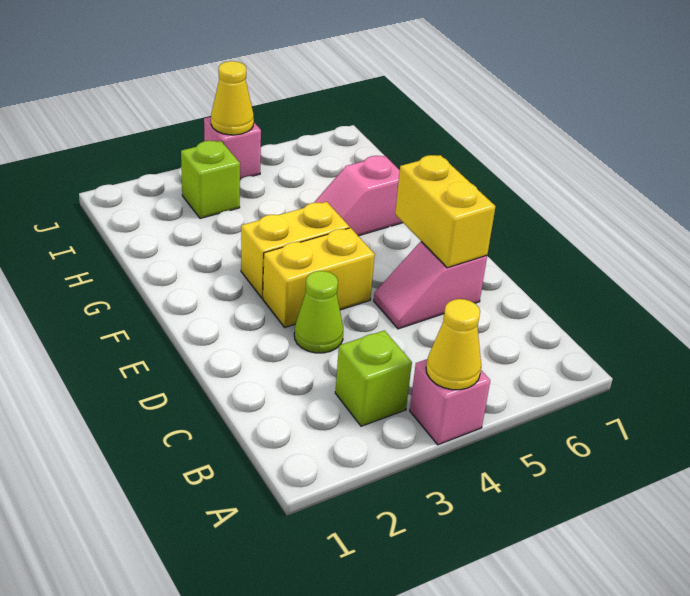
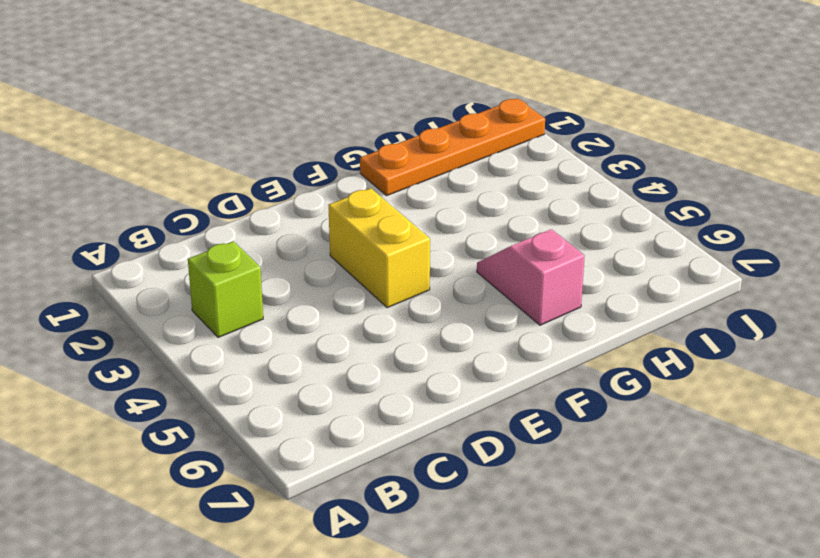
orange 1x4 plate [360,99,545,195] -> none
none -> pink 1x1 brick [410,359,490,445]
none -> lime 1x1 cone [294,271,343,353]
none -> pink 1x2 slope [374,242,487,329]

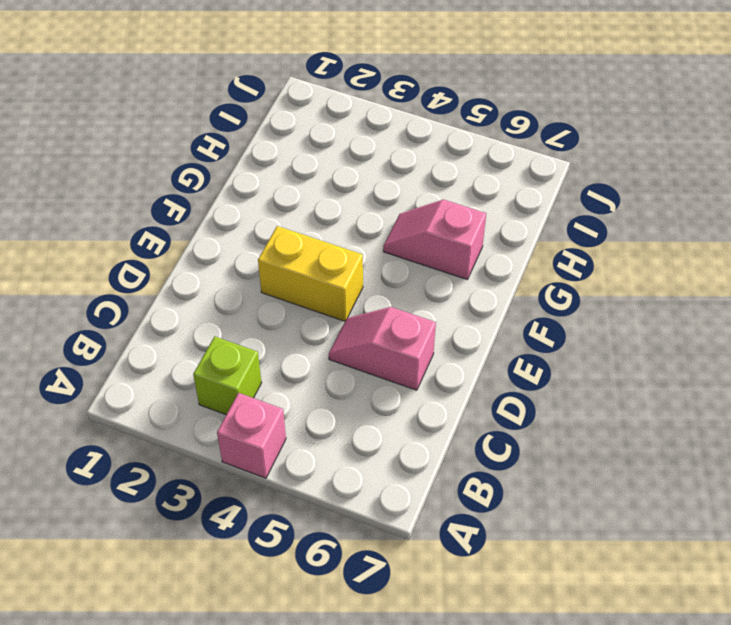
none -> lime 1x1 cone [294,271,343,353]
none -> yellow 1x2 brick [241,202,349,298]
none -> lime 1x1 brick [181,141,240,219]

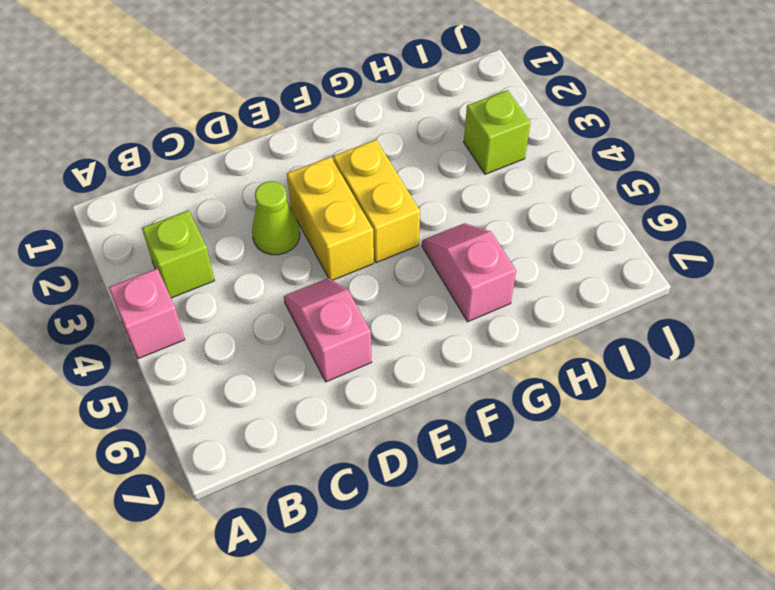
none -> pink 1x1 brick [204,117,261,179]
none -> yellow 1x1 cone [426,299,481,390]
none -> yellow 1x2 brick [395,155,496,268]

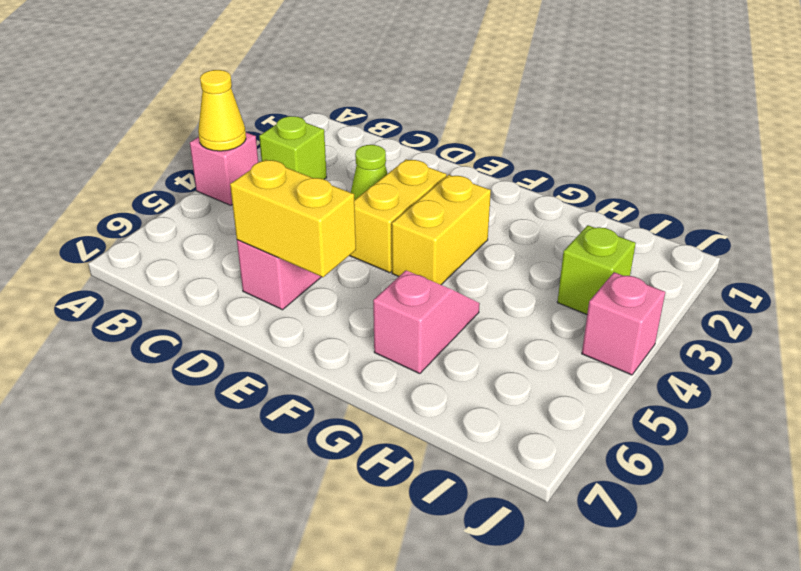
none -> yellow 1x1 cone [211,61,254,135]

